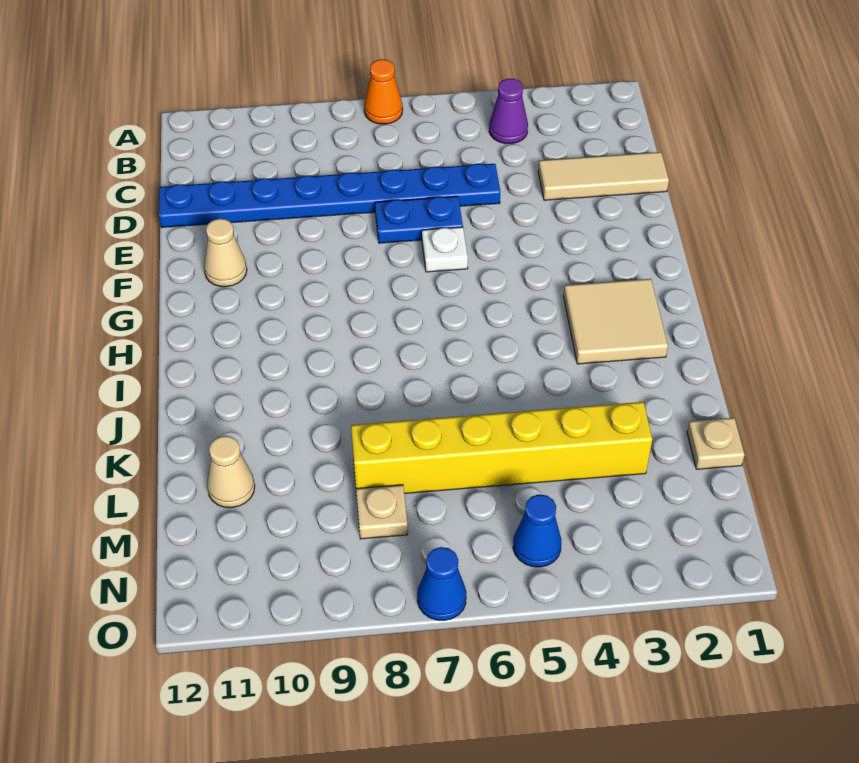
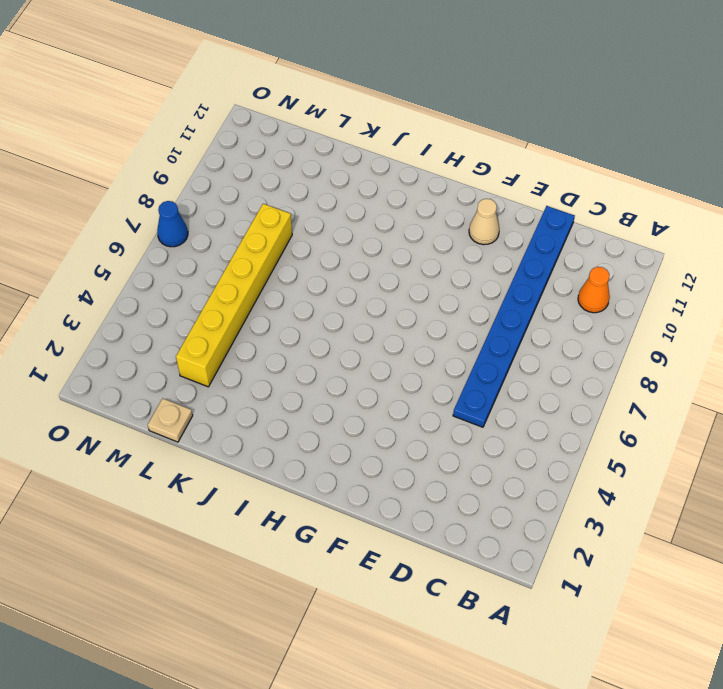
orange 1x1 cone [578,267,610,313] -> orange 1x1 cone moved to [364,59,403,124]
none -> purple 1x1 cone [489,79,528,144]
none -> tan 1x3 tile [538,152,669,200]
none -> blue 1x2 plate [375,196,463,243]

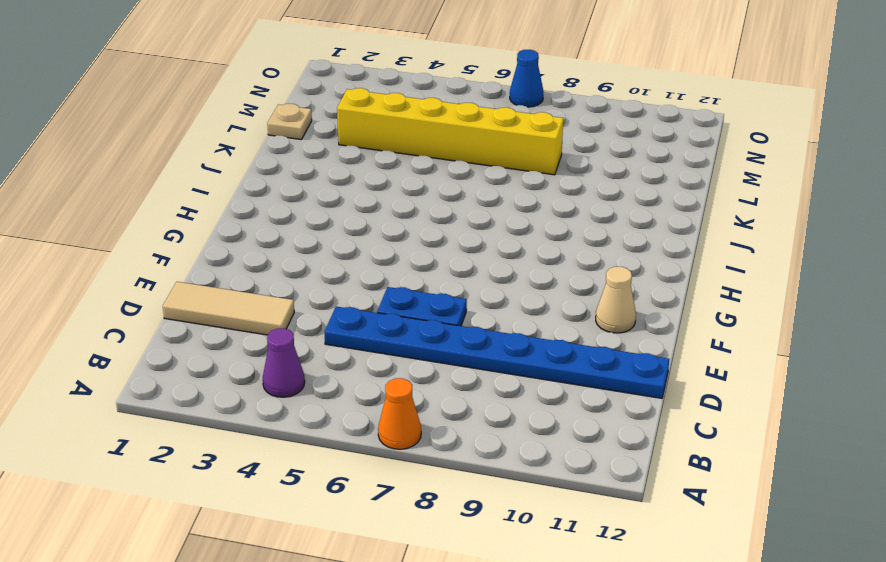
none -> white 1x1 plate [422,227,468,272]
none -> tan 2x2 tile [564,279,668,364]
none -> tan 1x1 cone [207,436,255,508]

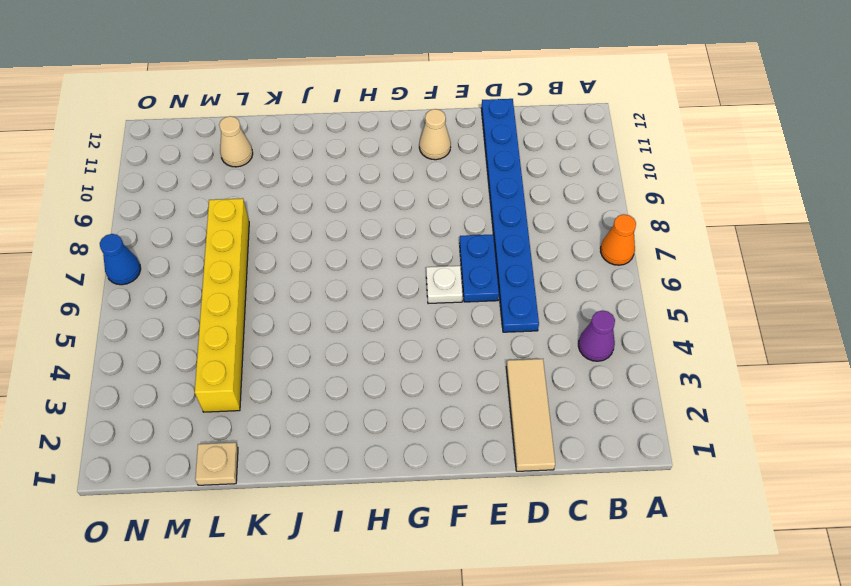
none -> tan 2x2 tile [564,279,668,364]
none -> tan 1x1 plate [356,485,408,539]
none -> blue 1x1 cone [513,494,561,567]

